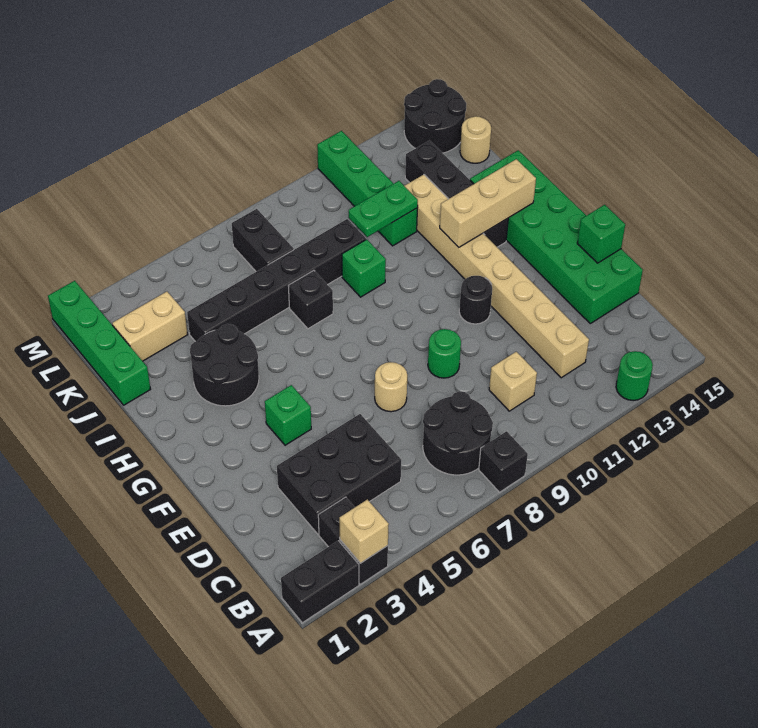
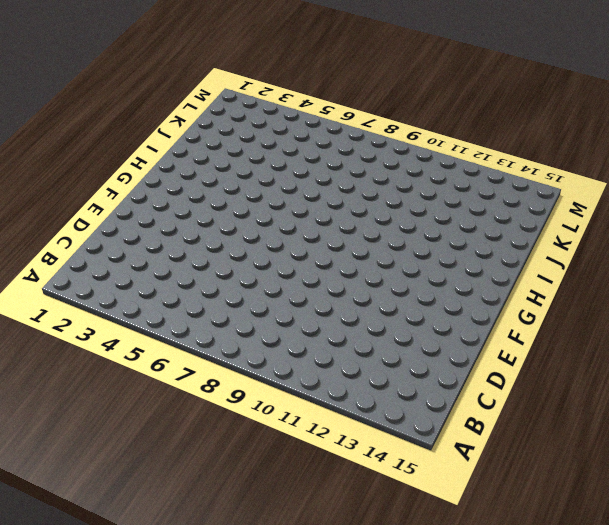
none -> black 1x2 brick [281,541,359,623]
none -> black 1x2 brick [318,497,388,584]
none -> black 1x1 brick [479,431,528,492]

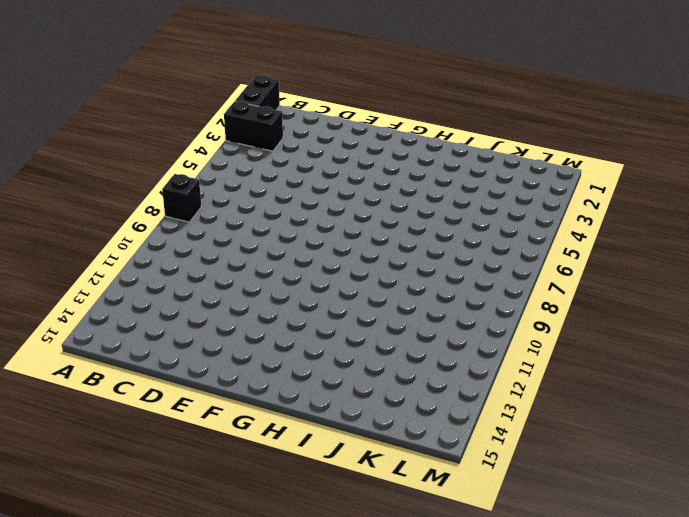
none -> green 1x1 round brick [616,351,653,401]
none -> black 2x2 round brick [423,391,493,475]
none -> black 2x3 brick [277,414,401,535]

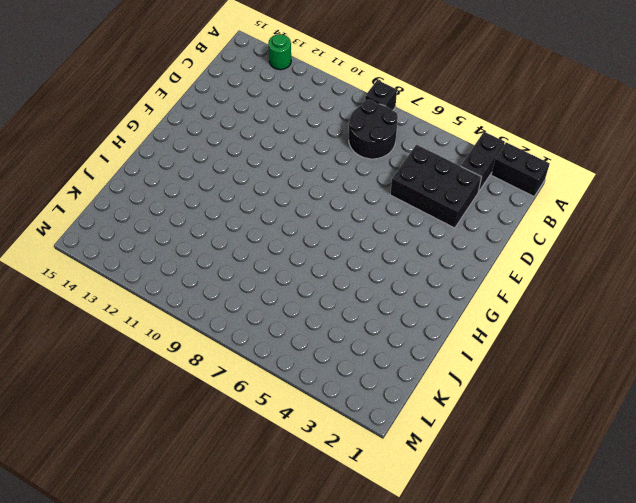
none -> tan 1x1 brick [489,352,537,411]
none -> tan 1x8 brick [405,175,589,378]
none -> green 2x6 brick [470,150,643,324]

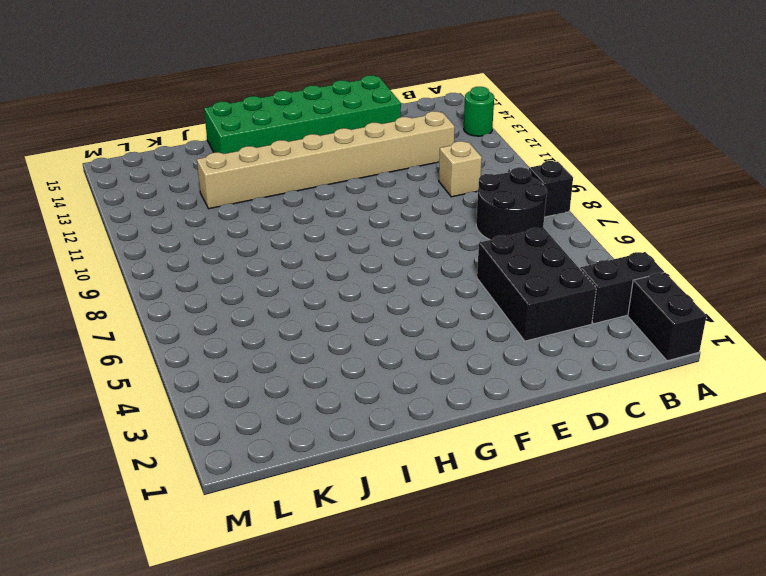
none -> tan 1x1 round brick [375,362,407,412]
none -> green 1x1 round brick [428,329,461,378]
none -> green 1x1 brick [265,385,311,445]

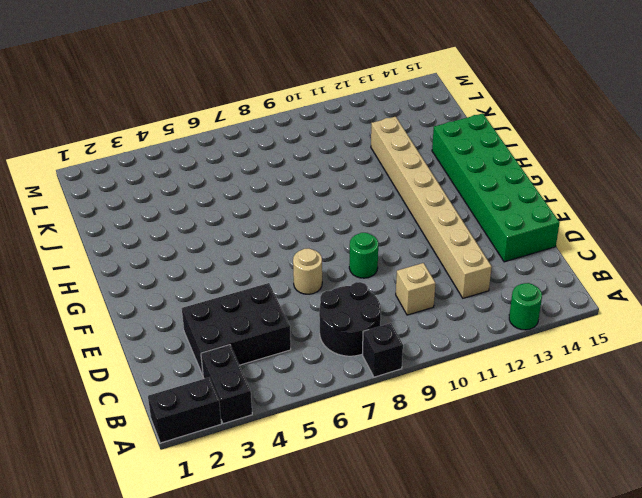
none -> green 1x1 brick [265,385,311,445]
none -> black 1x1 round brick [459,276,492,324]
none -> black 2x2 round brick [190,324,259,406]

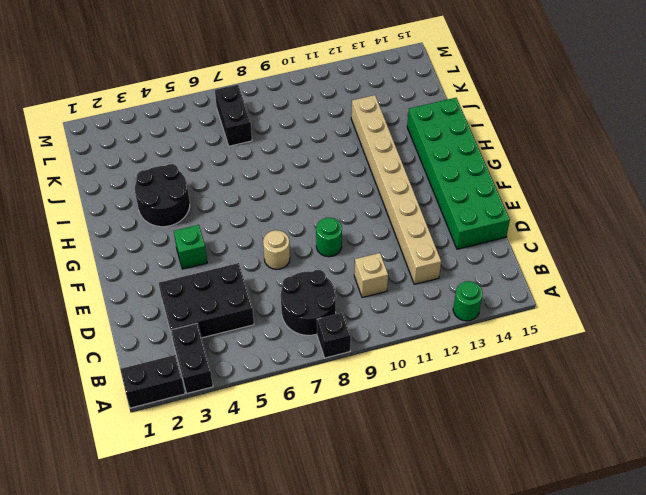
none -> black 1x1 round brick [459,276,492,324]
none -> black 1x4 brick [405,141,508,247]
none -> black 1x1 brick [289,271,333,329]

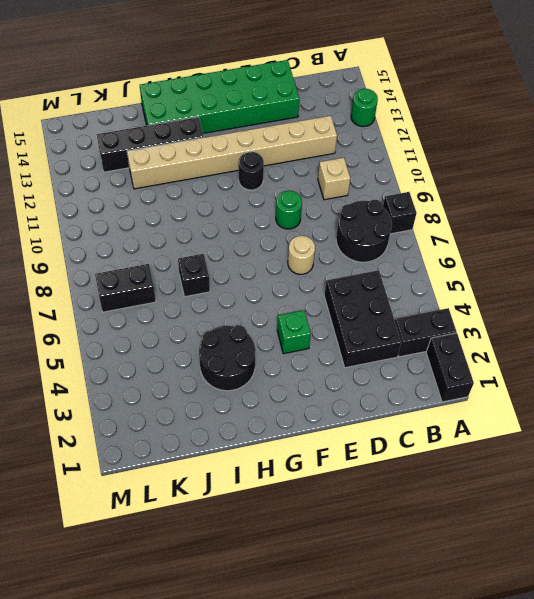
none -> green 1x1 brick [342,239,386,297]
none -> green 1x4 brick [48,281,151,405]
none -> black 1x6 brick [187,219,366,342]

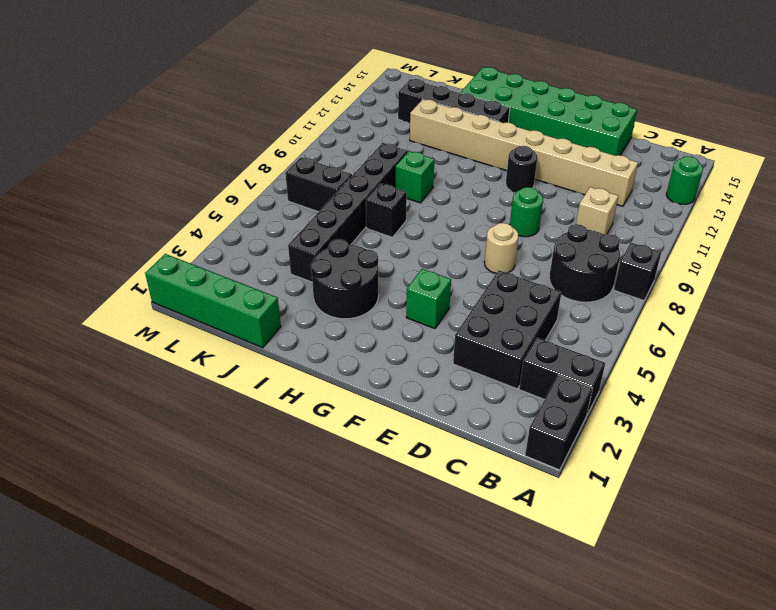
none -> green 1x4 brick [317,131,417,246]
none -> tan 1x2 brick [112,292,188,361]
none -> tan 1x1 round brick [460,116,491,163]

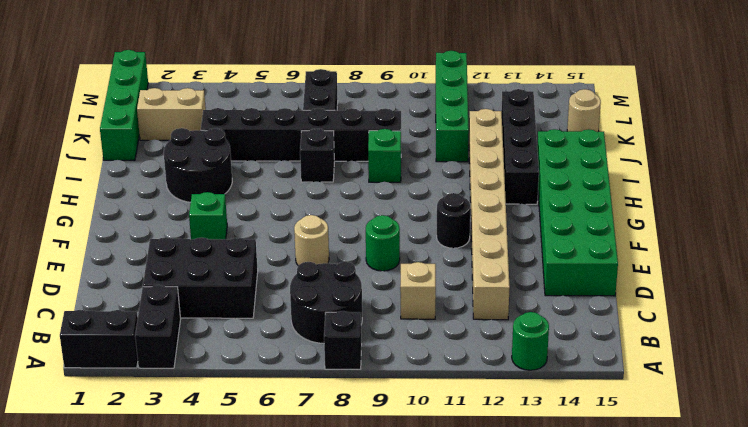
none -> black 2x2 round brick [404,79,466,153]
none -> tan 1x1 brick [339,499,389,563]
none -> green 1x1 brick [577,205,625,263]

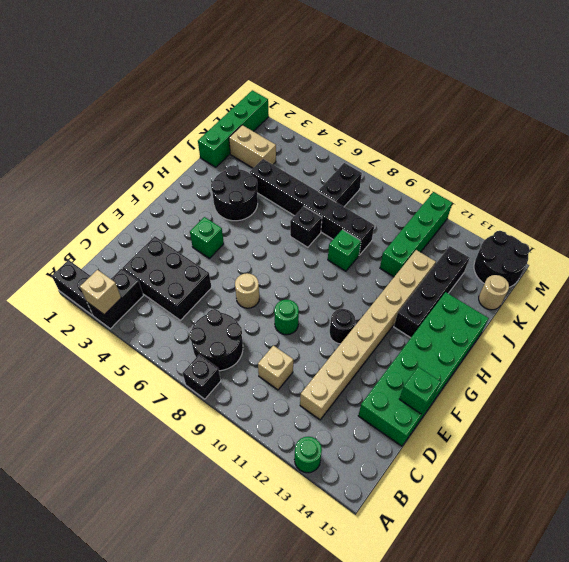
none -> tan 1x3 brick [440,159,536,247]
none -> green 1x2 plate [349,181,418,237]

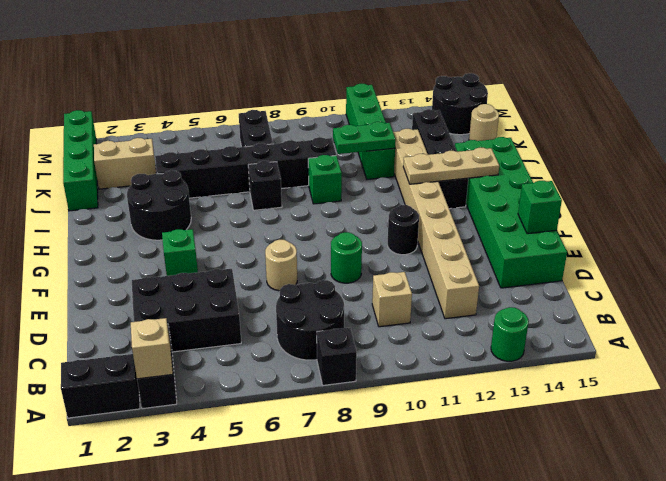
tan 1x3 plate [403,148,499,184] -> tan 1x3 brick [440,159,536,247]

